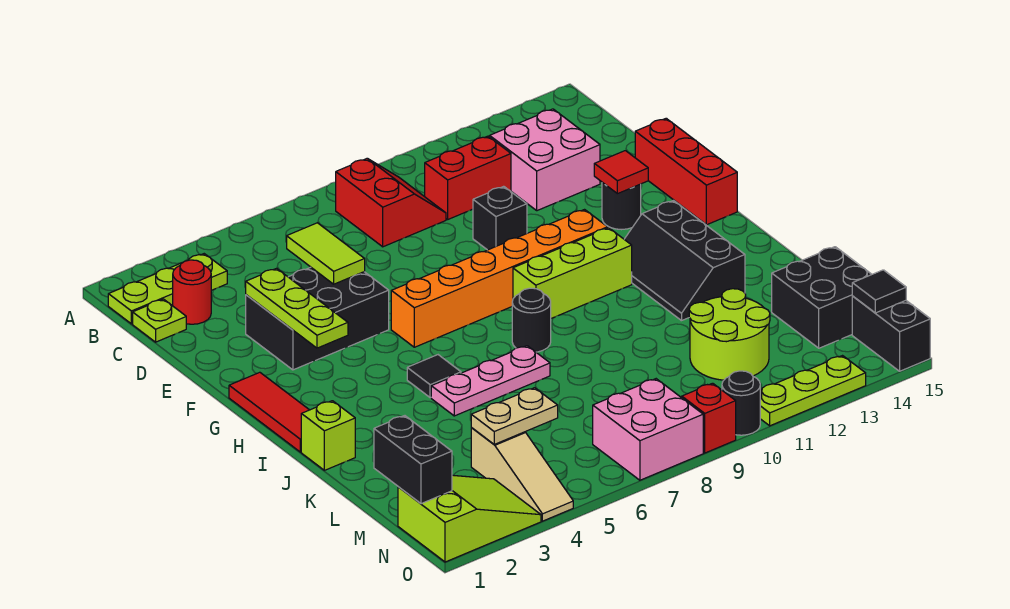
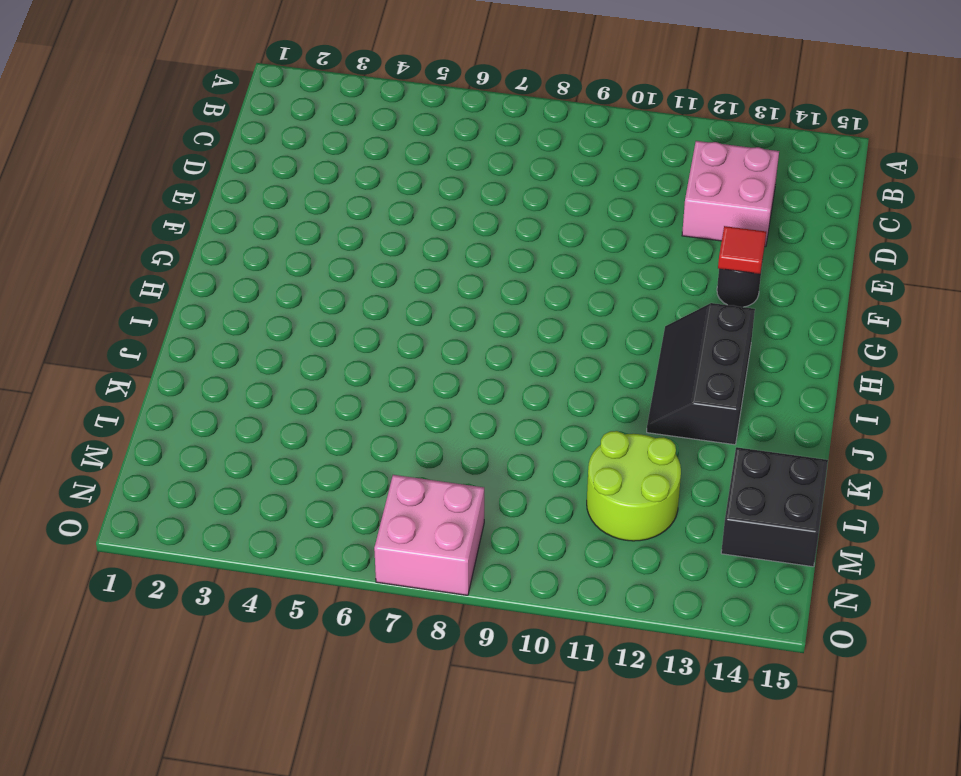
none -> lime 1x3 plate [108,254,227,324]
none -> red 2x2 slope [336,158,446,247]
none -> lime 1x1 plate [133,299,186,342]
none -> red 1x1 round brick [173,260,211,324]

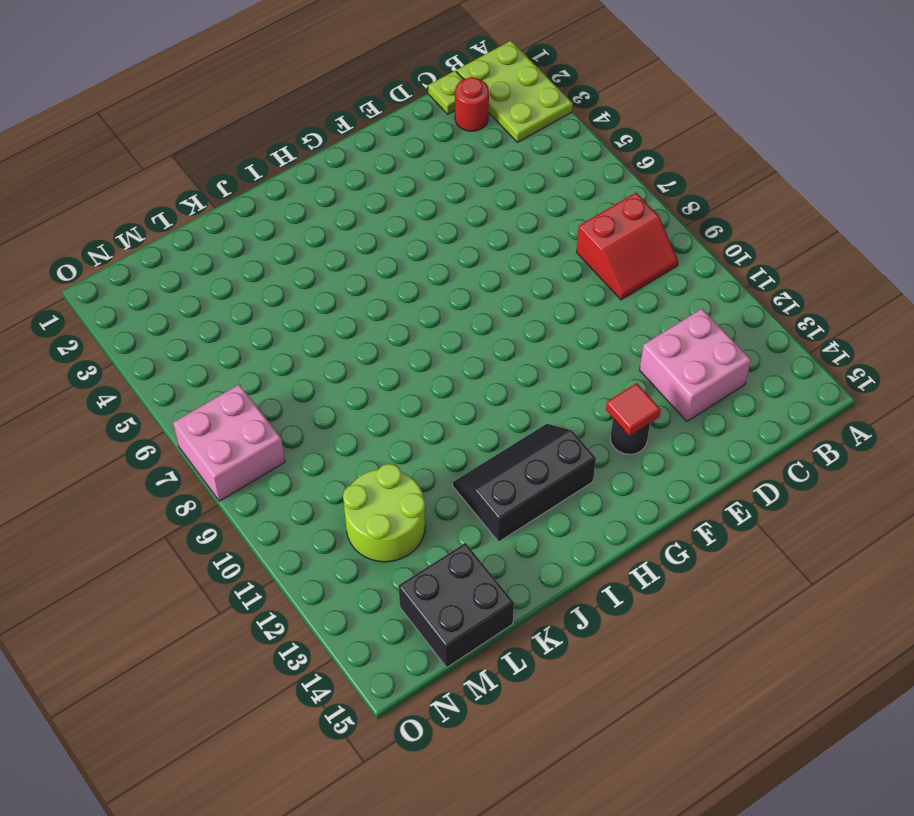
lime 2x3 plate [457,41,573,142] -> lime 1x3 plate [108,254,227,324]
none -> red 1x2 brick [425,136,511,219]
none -> black 2x3 brick [246,267,389,370]
none -> black 1x1 brick [473,186,527,250]
none -> red 1x3 brick [635,118,737,225]

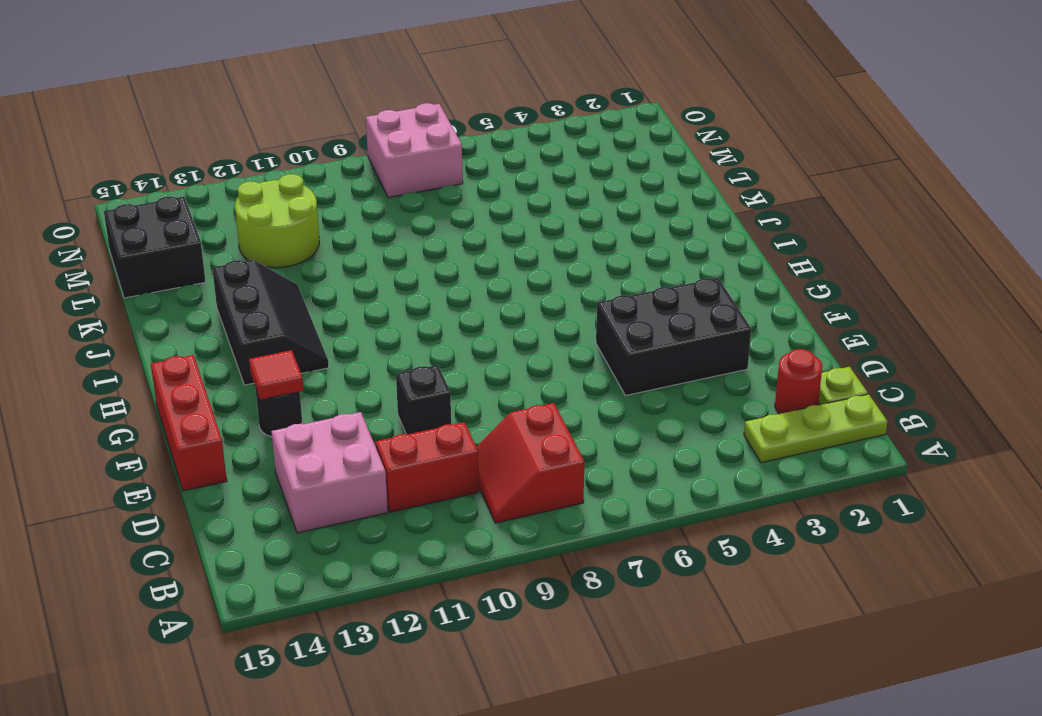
none -> red 1x3 tile [229,372,309,452]
none -> orange 1x6 brick [391,210,608,347]
none -> lime 1x3 brick [513,228,632,318]
none -> black 1x1 tile [407,355,461,398]

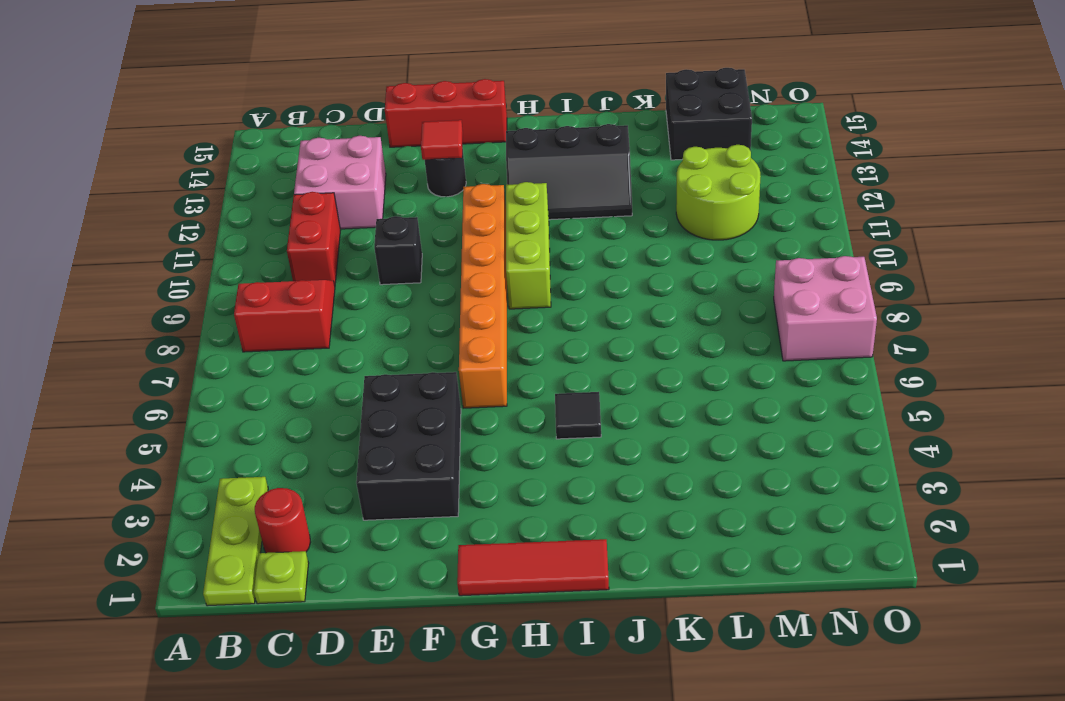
none -> black 1x1 round brick [512,288,551,352]
none -> lime 1x1 brick [301,401,355,470]
none -> pink 1x3 plate [431,346,550,416]
none -> tan 1x3 slope [471,428,573,521]

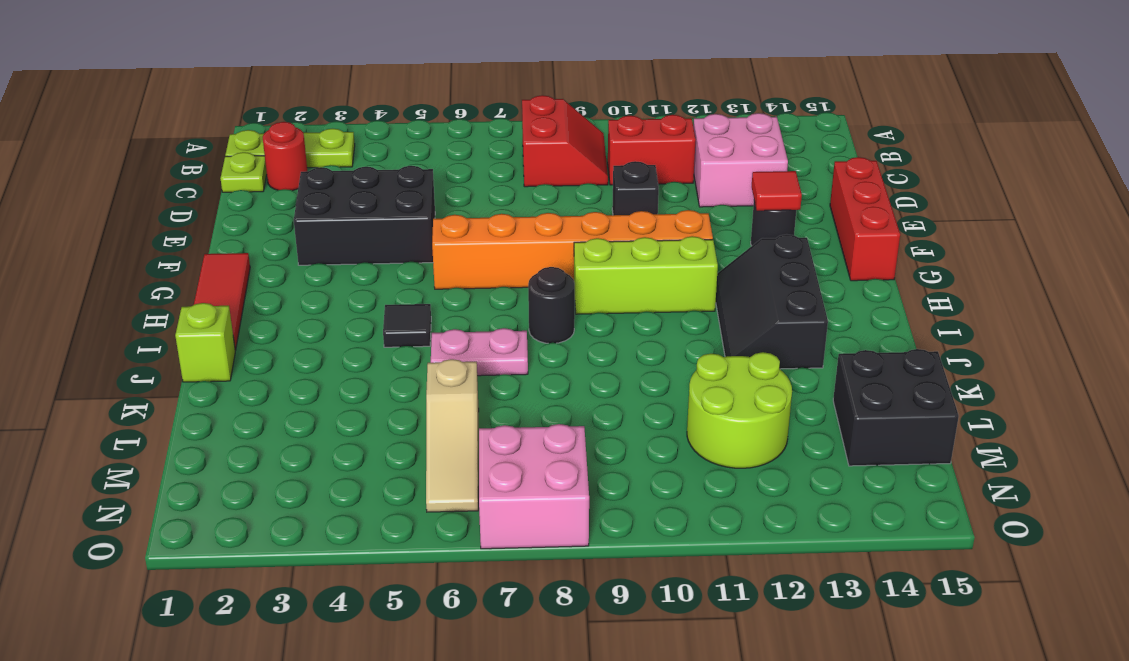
pink 1x2 plate [431,328,528,376] -> pink 1x3 plate [431,346,550,416]
tan 1x3 slope [426,359,479,512] -> tan 1x3 slope moved to [471,428,573,521]
none -> lime 2x3 slope [398,475,541,562]
none -> black 1x2 brick [852,296,930,371]
none -> red 1x1 brick [682,383,736,453]
none -> black 1x1 round brick [722,371,760,435]

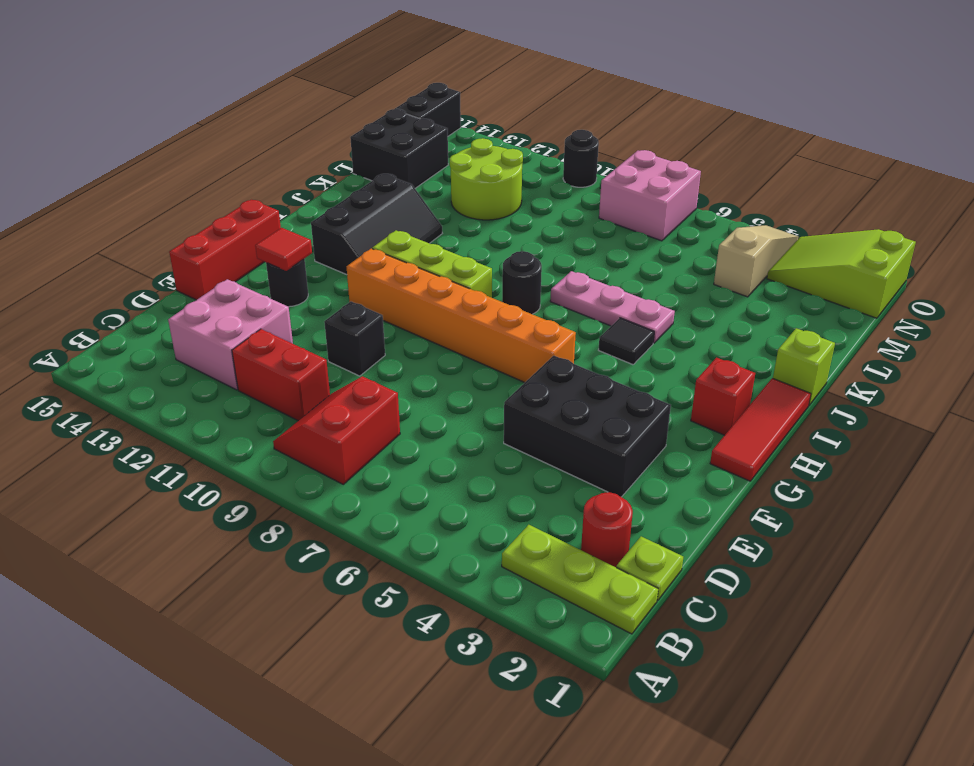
red 1x1 brick [691,358,755,435] -> red 1x1 brick moved to [682,383,736,453]
none -> lime 1x3 plate [760,356,866,426]
none -> lime 1x2 tile [287,223,365,284]
none -> lime 1x3 plate [246,268,348,348]
none -> black 1x2 brick [374,416,452,504]

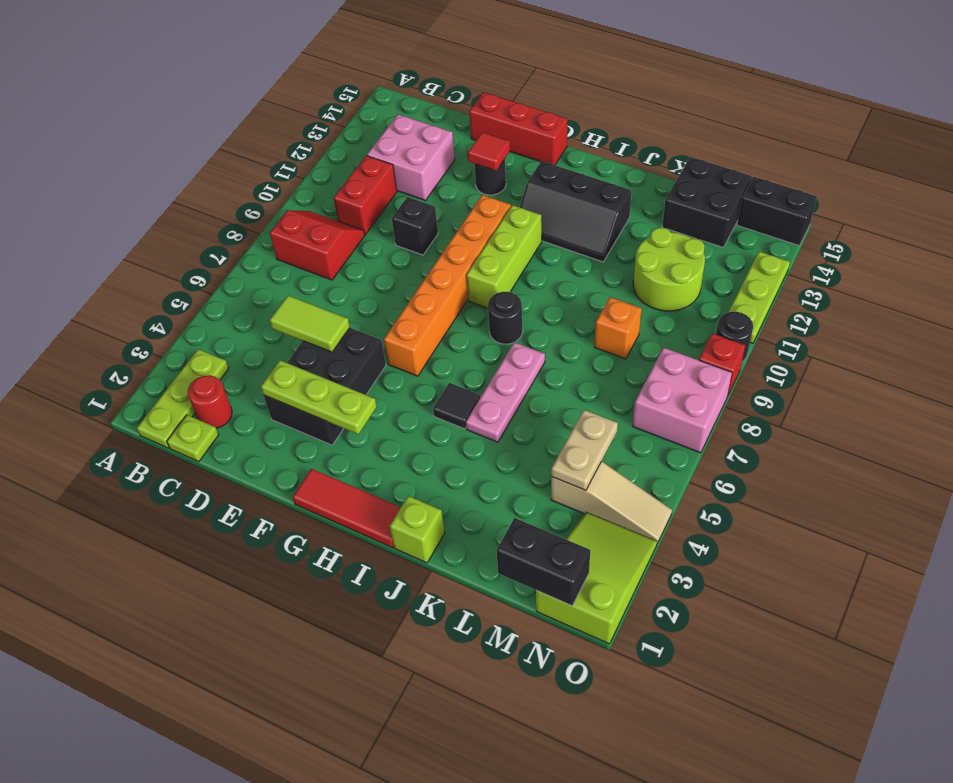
orange 1x1 brick [595,297,642,359] -> none
none -> black 1x1 tile [852,270,906,313]

